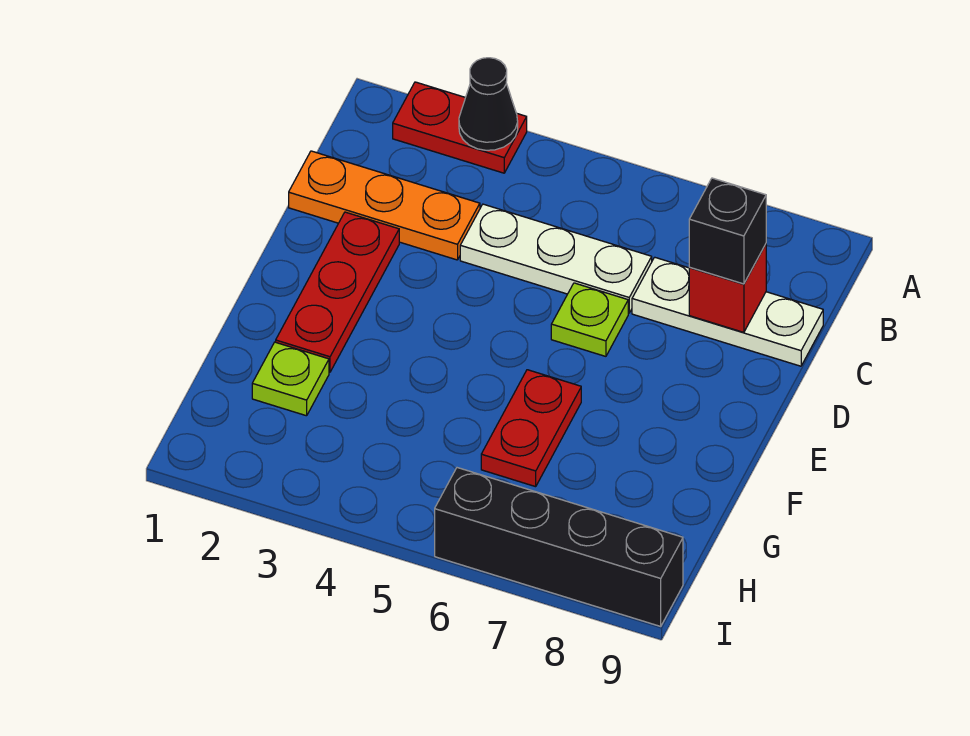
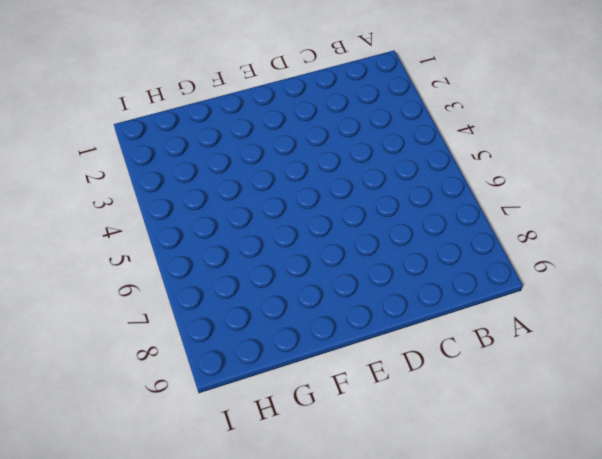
none -> red 1x2 plate [393,82,527,173]
none -> orange 1x3 plate [289,151,480,260]
none -> white 1x3 plate [460,204,652,313]

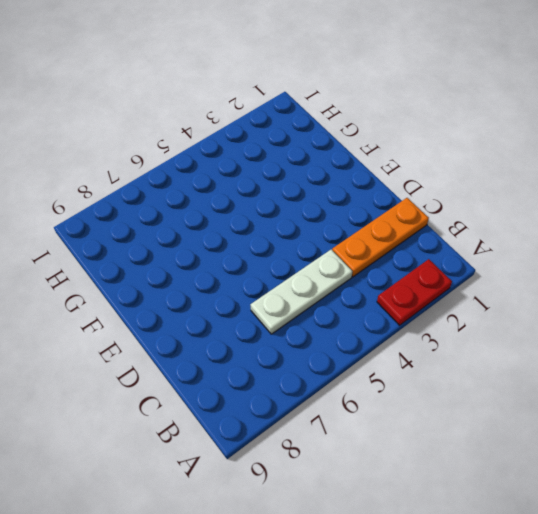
none -> white 1x3 plate [632,257,823,366]
none -> red 1x3 plate [276,212,399,372]
none -> lime 1x1 plate [551,283,628,356]

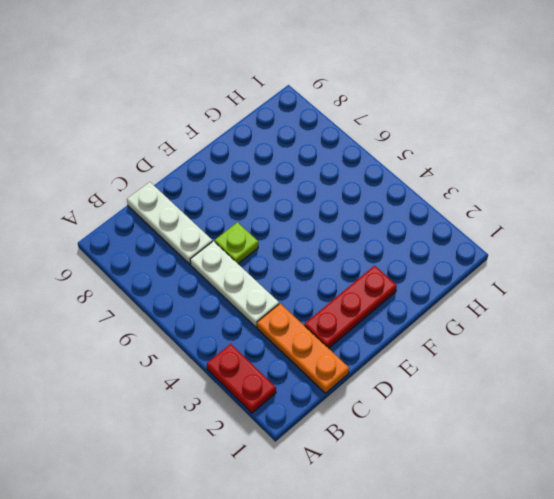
none -> red 1x2 plate [481,370,581,487]
none -> lime 1x1 plate [252,342,329,416]
none -> black 1x4 brick [435,468,683,626]

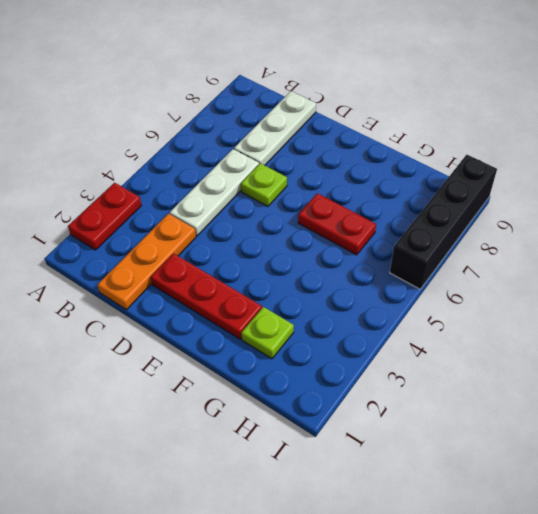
none -> black 1x1 cone [459,58,518,150]
none -> red 1x1 brick [689,244,766,332]
none -> black 1x1 brick [689,178,766,284]

